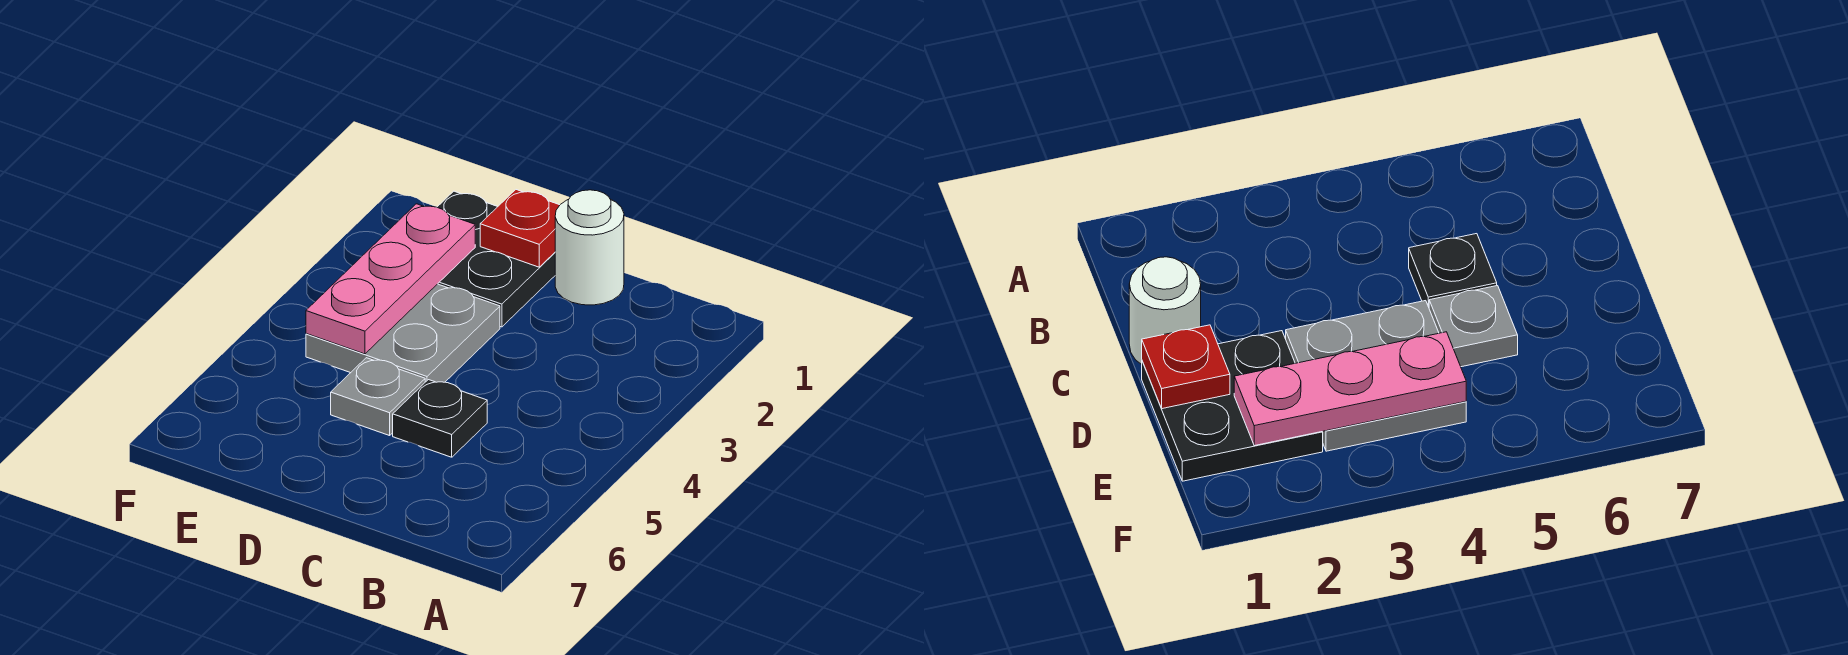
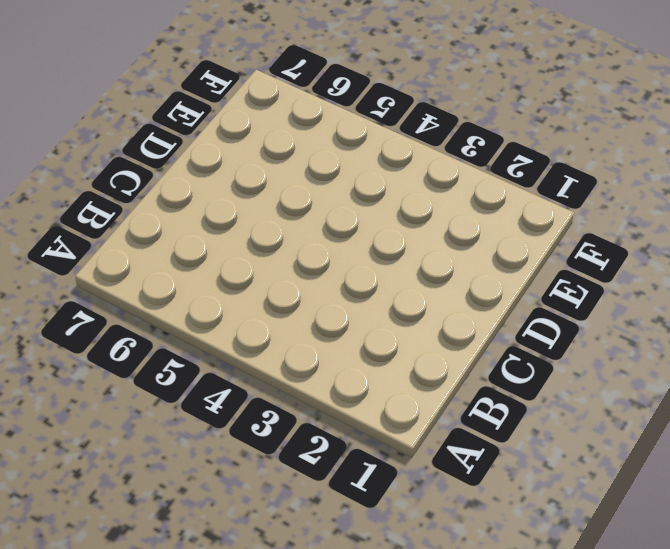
none -> white 1x1 round brick [555,190,624,305]
none -> black 1x1 plate [393,380,487,457]

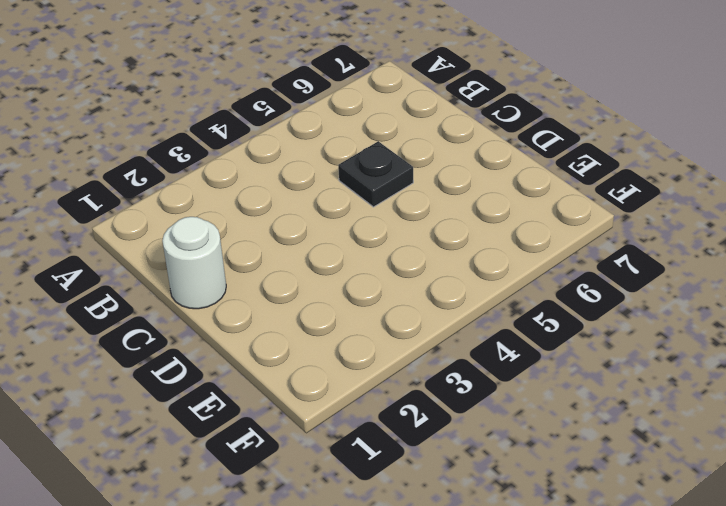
none -> black 2x2 plate [437,191,555,327]
none -> grey 2x2 plate [306,284,500,382]

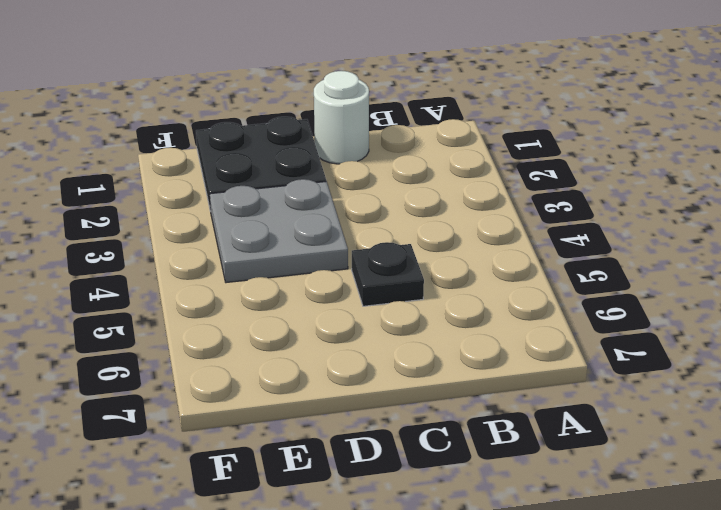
none -> grey 1x1 plate [331,358,425,436]
none -> red 1x1 plate [480,190,560,267]

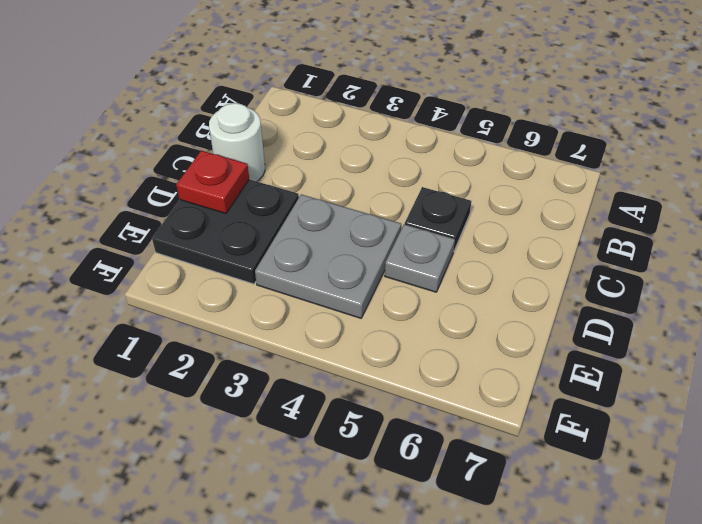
none -> pink 1x3 plate [306,204,475,354]

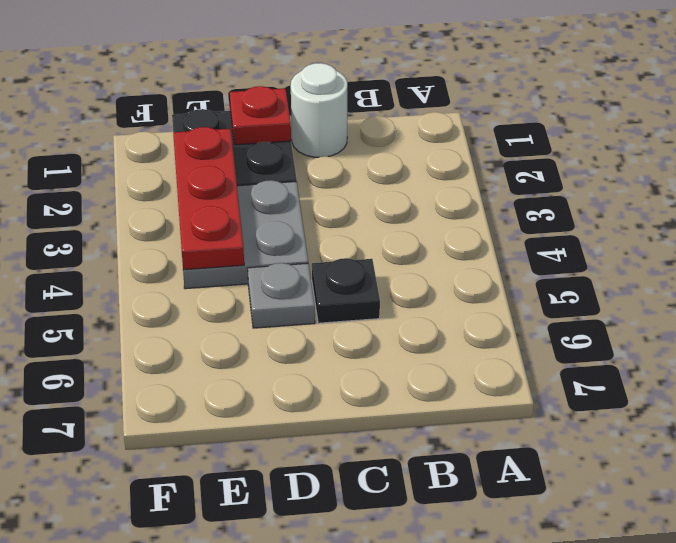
red 1x3 plate [173,127,244,270] -> pink 1x3 plate [306,204,475,354]

